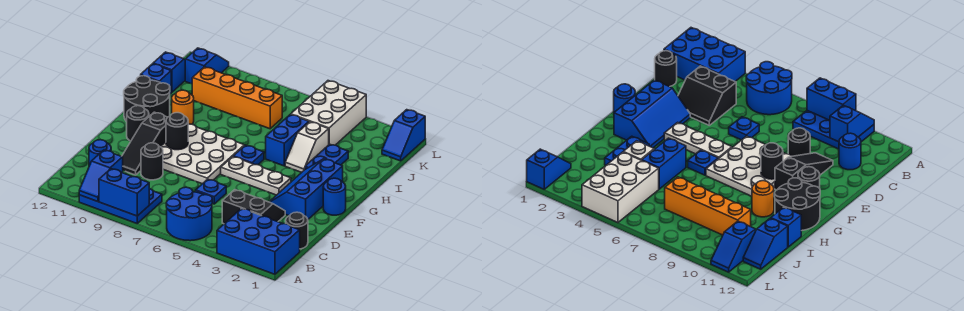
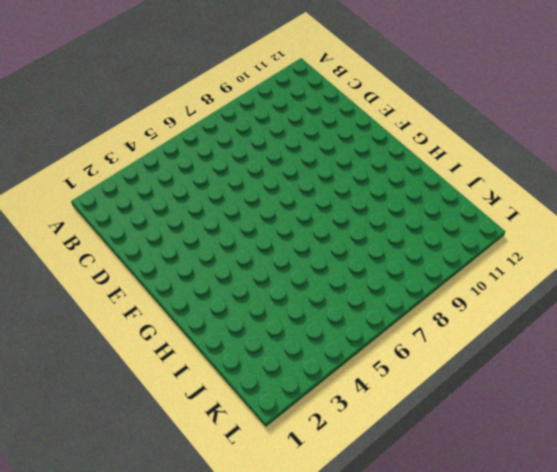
none -> blue 2x3 brick [217,208,300,275]
none -> blue 2x2 round brick [166,187,212,241]
none -> blue 2x3 plate [79,189,162,223]

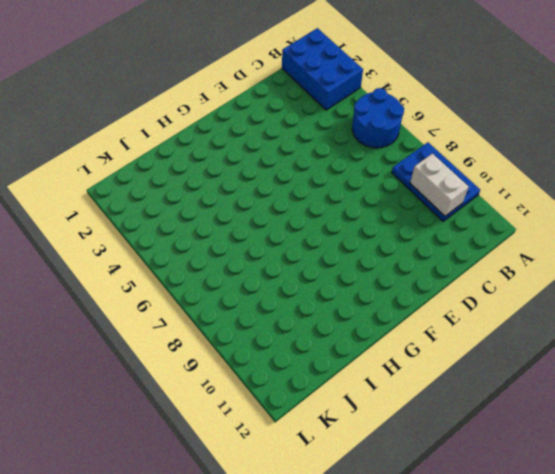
white 1x2 brick [410,154,469,216] -> blue 1x2 slope [79,150,123,202]
none -> black 1x1 round brick [286,212,308,249]
none -> black 2x2 slope [222,190,285,224]
none -> blue 1x1 round brick [89,140,111,166]

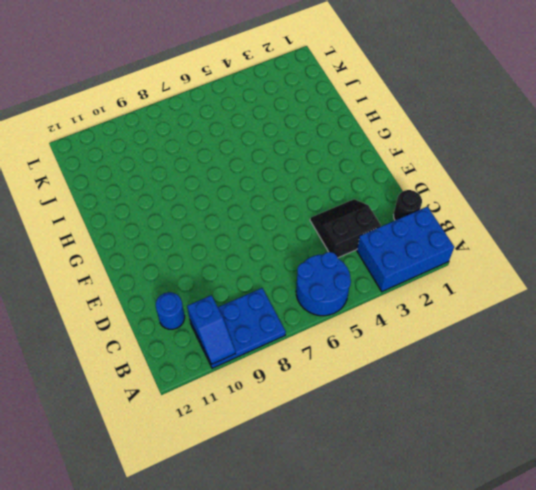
none -> blue 1x1 plate [196,179,226,204]
none -> black 1x1 round brick [141,143,163,180]
none -> black 1x3 slope [122,112,168,175]

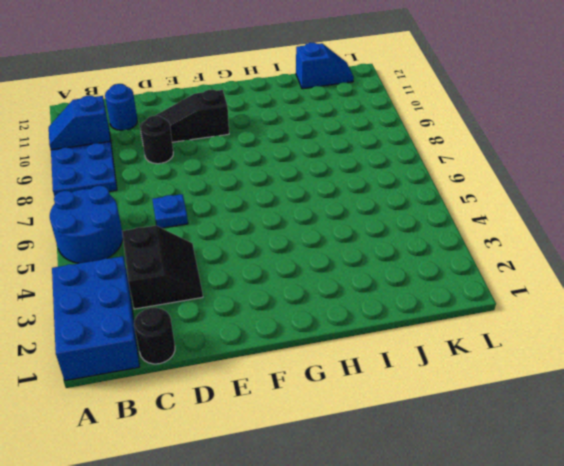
none -> blue 2x3 slope [270,159,343,219]
none -> white 3x3 plate [161,124,244,184]
none -> blue 1x1 round brick [323,178,346,215]

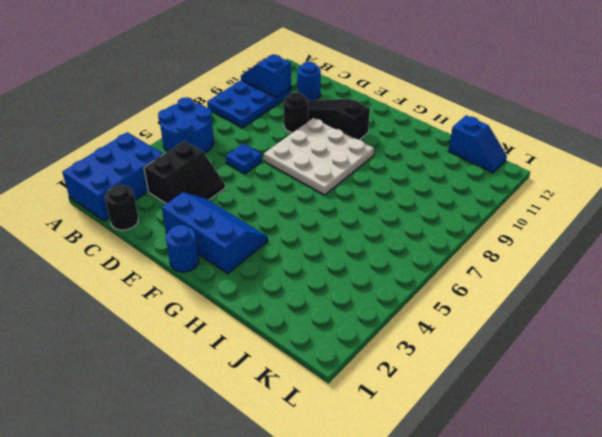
none -> white 1x3 plate [221,157,291,195]
none -> black 1x1 round brick [127,106,149,141]
none -> blue 1x1 plate [233,145,264,165]

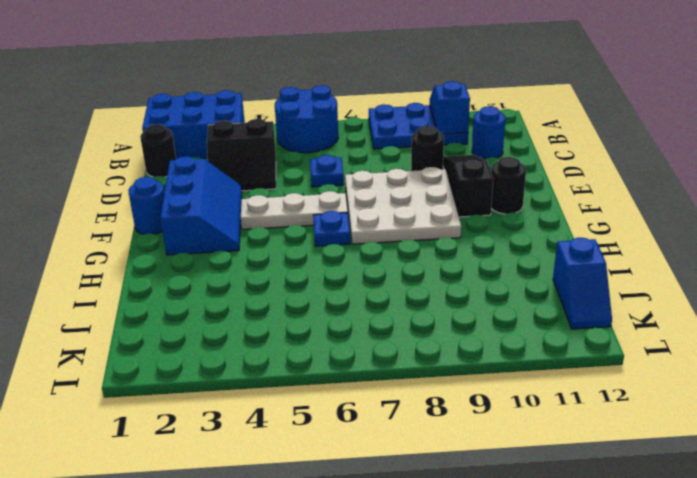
none -> black 2x2 round brick [124,76,170,122]
none -> blue 1x2 plate [305,144,348,169]
none -> white 1x2 slope [285,122,329,172]

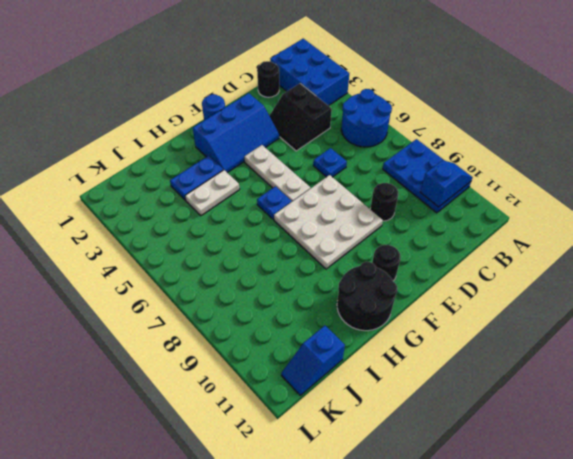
white 1x2 plate [185,170,240,216] -> white 1x2 slope [285,122,329,172]
none -> blue 1x1 round brick [89,140,111,166]
none -> black 1x3 slope [122,112,168,175]
none -> blue 1x2 brick [266,114,309,166]

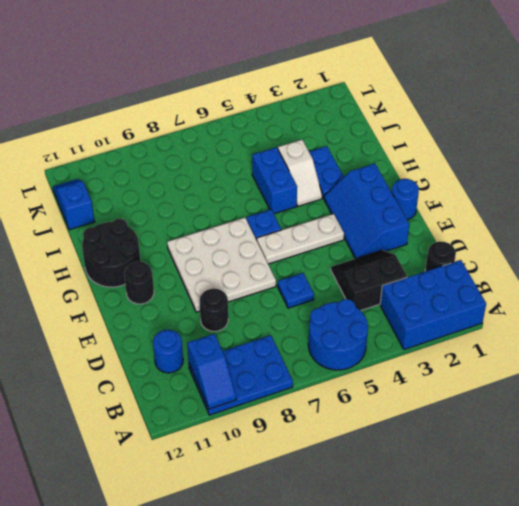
none -> black 1x3 slope [122,112,168,175]
none -> orange 1x1 round brick [172,90,194,124]
none -> blue 1x1 brick [141,64,171,94]

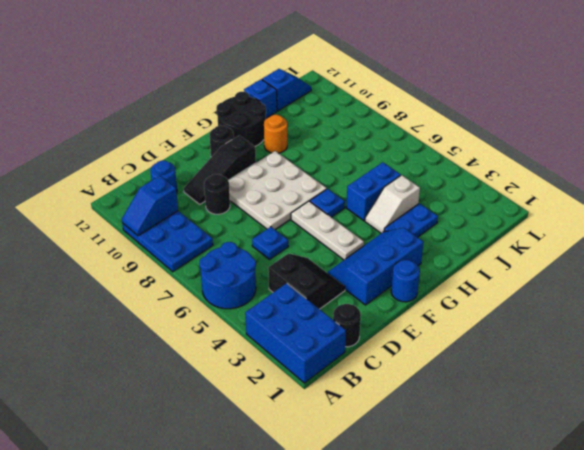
none -> white 2x3 brick [291,81,366,145]
none -> orange 1x4 brick [192,67,282,129]
none -> blue 1x2 slope [382,110,425,161]

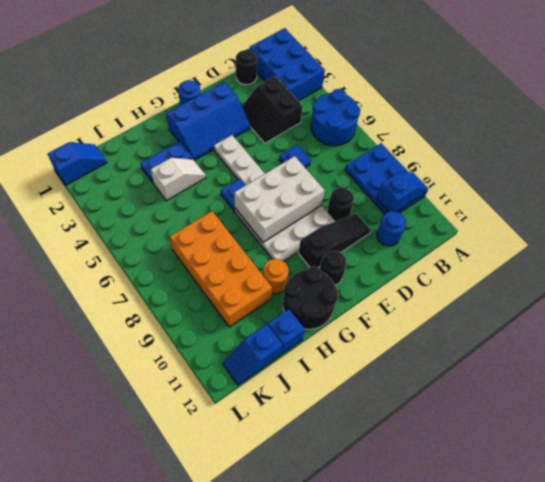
white 2x3 brick [234,156,325,242] -> white 2x3 brick moved to [291,81,366,145]
orange 2x4 brick [170,211,272,327] -> orange 1x4 brick [192,67,282,129]
none -> blue 1x2 brick [266,114,309,166]
none -> blue 1x2 slope [185,48,229,84]
none -> blue 1x2 brick [99,169,149,216]

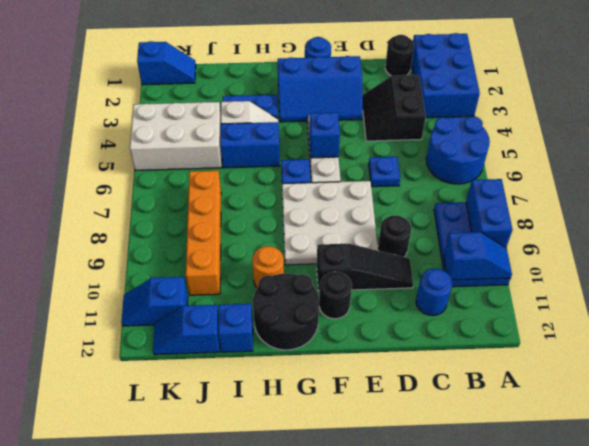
blue 1x1 brick [309,113,340,158] -> none
none -> black 1x1 round brick [166,113,188,150]

